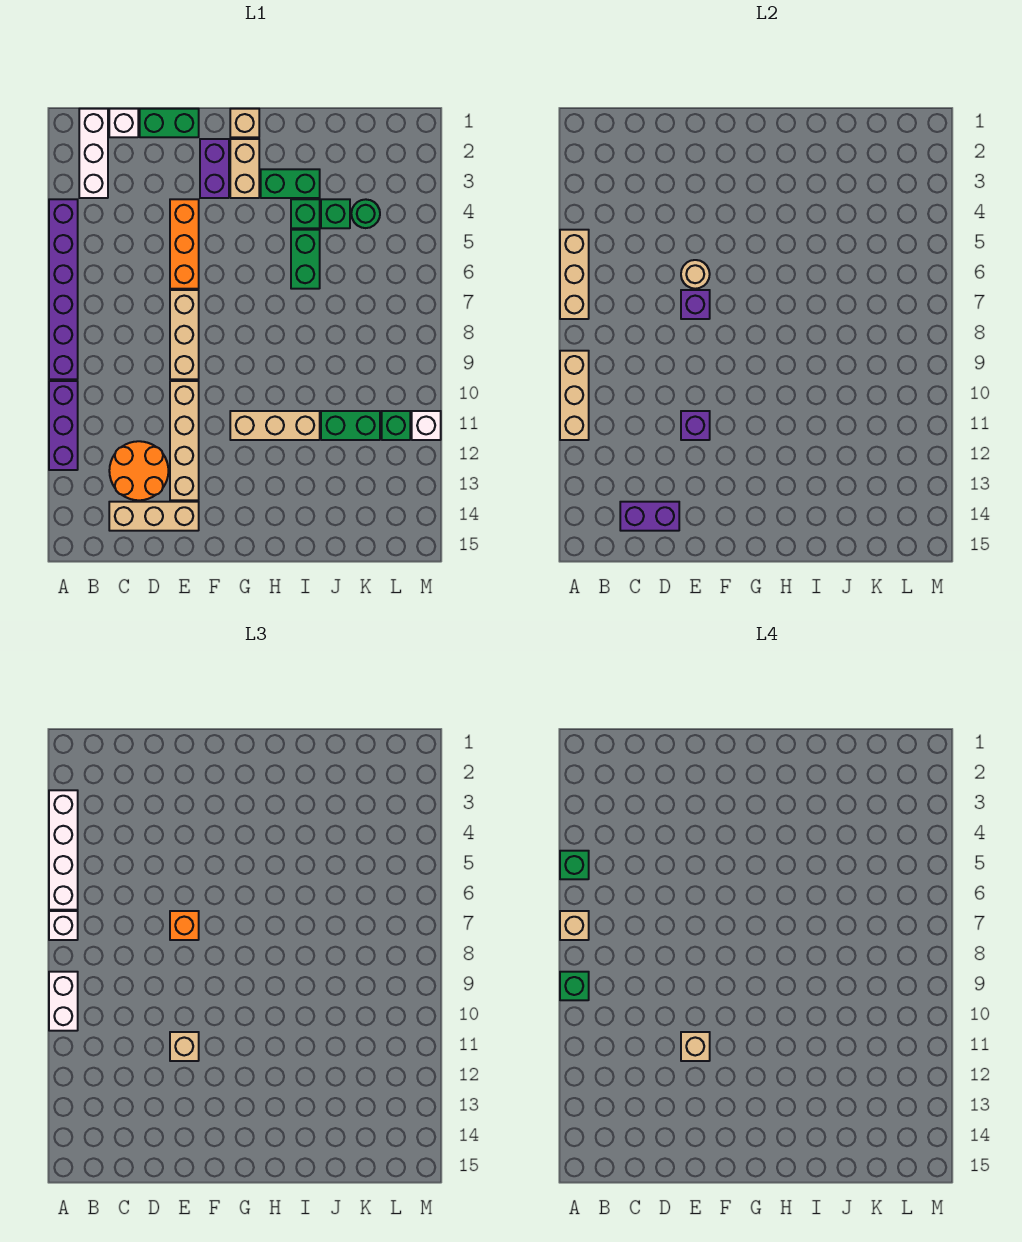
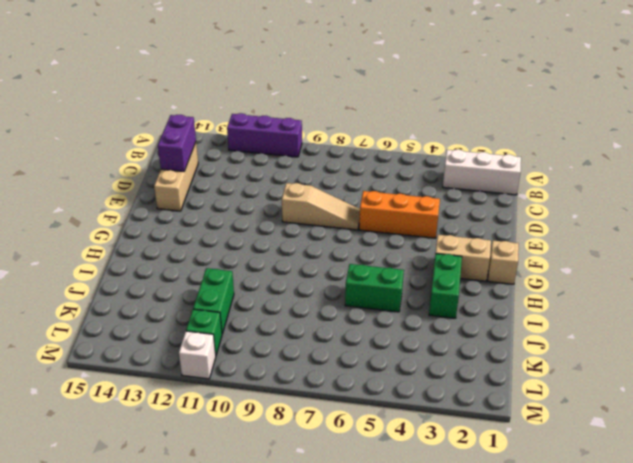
tan 1x3 slope [282,183,360,230] -> tan 1x3 brick [170,290,199,379]
none -> purple 1x6 brick [49,199,78,379]
none -> white 1x1 brick [109,109,138,137]
none -> orange 2x2 round brick [109,441,168,500]
none -> green 1x2 brick [140,109,199,137]

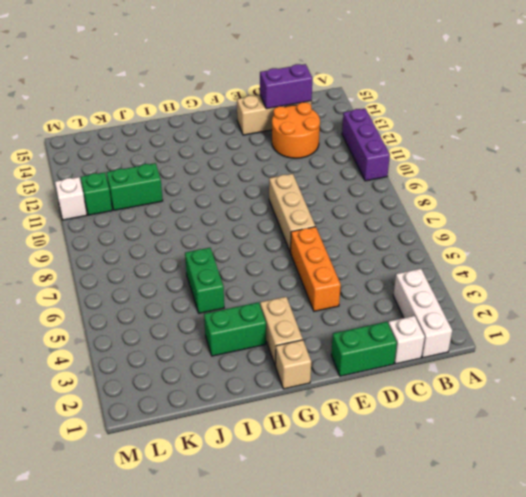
none -> purple 1x6 brick [49,199,78,379]
none -> tan 1x4 brick [170,381,199,500]
none -> purple 1x2 brick [200,139,229,198]
none -> tan 1x3 brick [230,411,320,440]

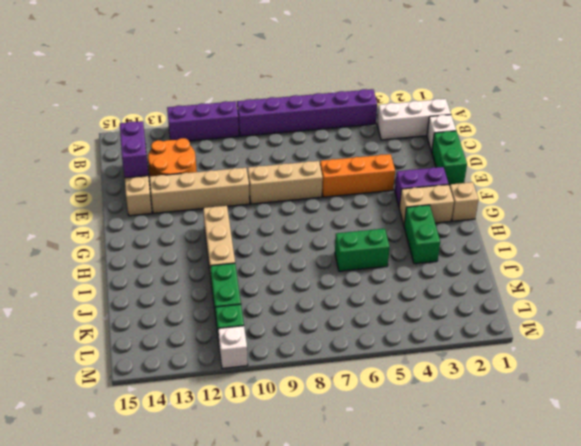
none -> green 1x1 brick [291,199,320,228]
none -> green 1x1 brick [321,199,350,228]
none -> green 1x1 round brick [351,199,380,228]
none -> tan 1x3 brick [560,230,589,319]

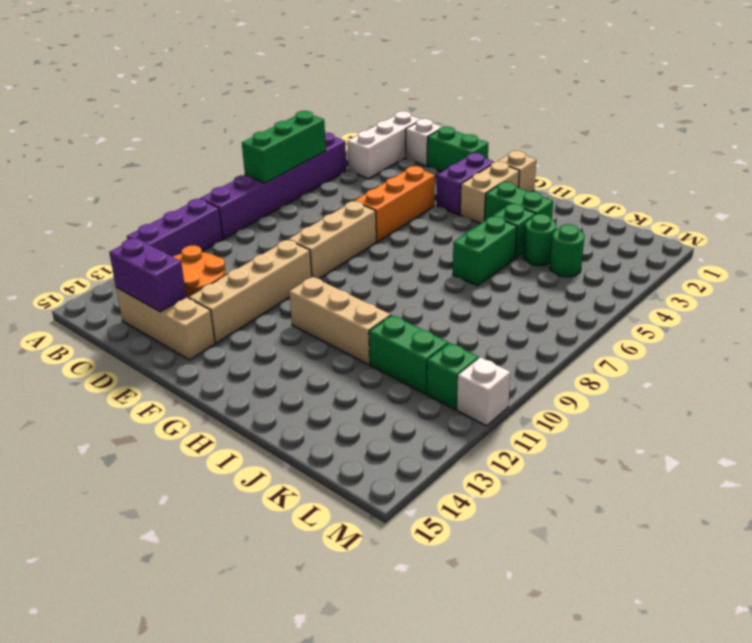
green 1x3 brick [242,111,326,183] -> tan 1x3 brick [560,230,589,319]
green 1x1 round brick [523,214,557,266] -> green 1x1 brick [321,199,350,228]
none -> tan 1x3 brick [560,351,589,440]
none -> tan 1x1 round brick [681,260,710,289]
none -> purple 1x1 brick [681,290,710,319]
none -> purple 1x1 brick [681,411,710,440]

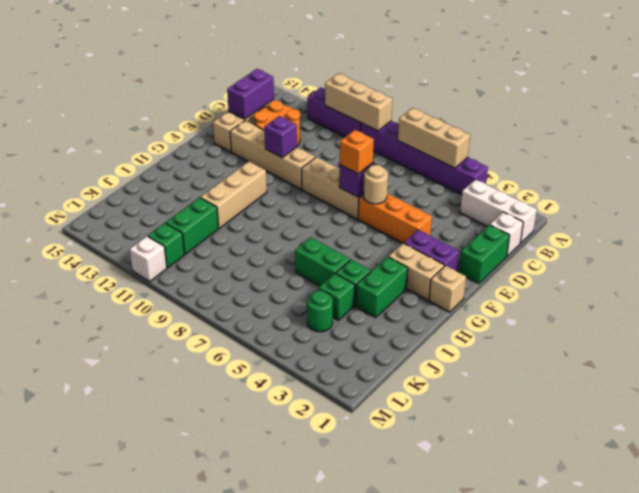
none -> white 1x4 brick [49,790,78,910]
none -> white 1x1 brick [49,911,78,940]
none -> white 1x2 brick [49,972,78,1031]
none -> tan 1x1 brick [170,1032,199,1061]

